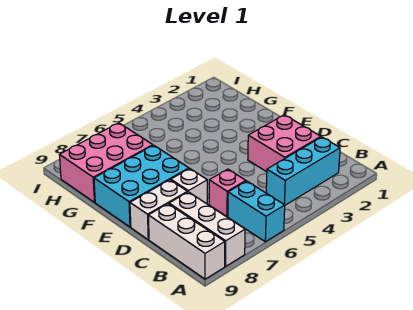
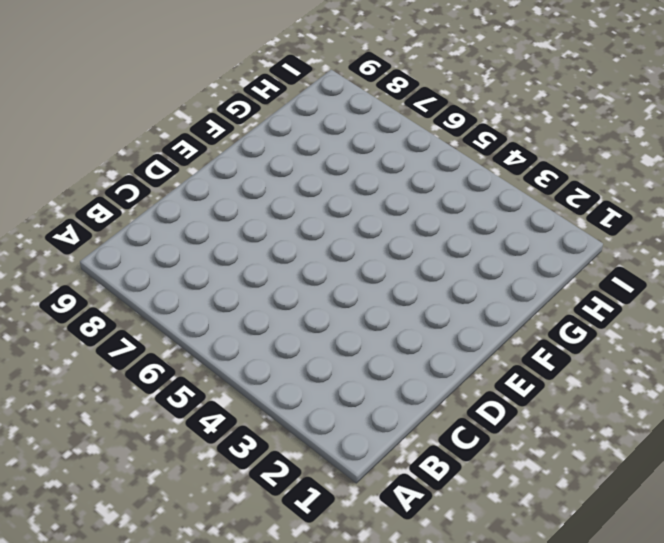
none -> cyan 1x2 brick [228,181,285,242]
none -> white 1x3 brick [169,192,245,266]

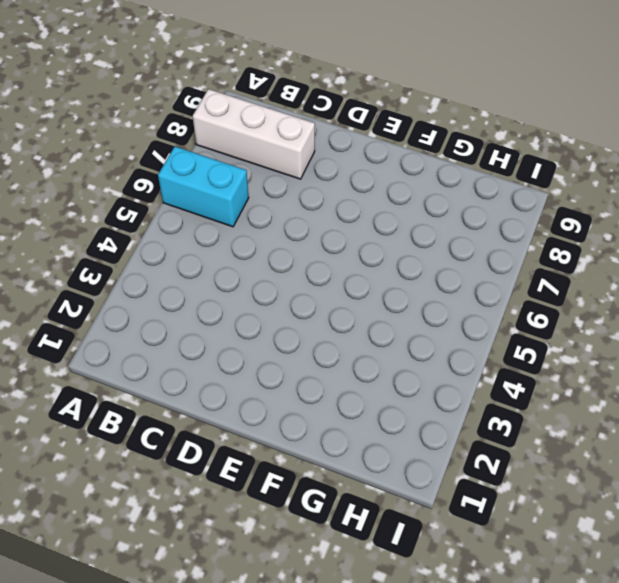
none -> white 1x3 brick [148,204,225,279]
none -> cyan 1x3 brick [266,137,340,205]

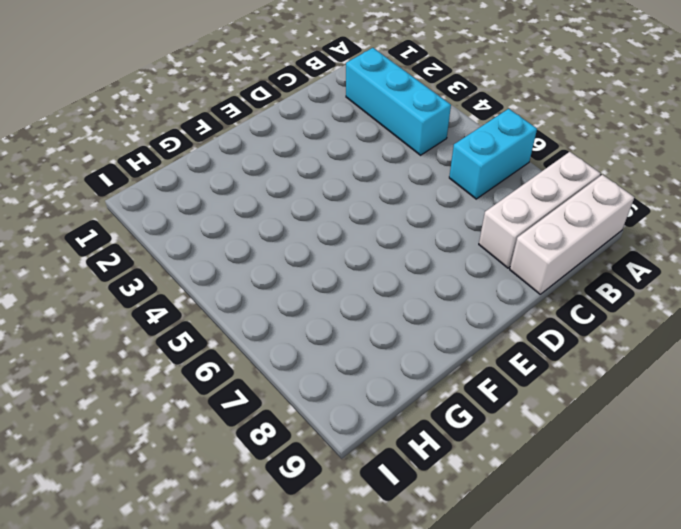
none -> pink 2x2 brick [248,115,321,172]
none -> pink 1x1 brick [209,169,246,216]

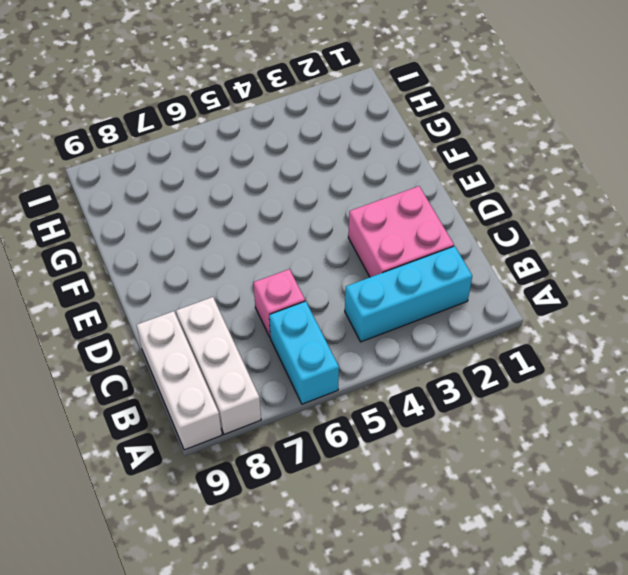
none -> white 1x1 brick [171,169,207,204]
none -> white 1x2 brick [130,180,187,240]

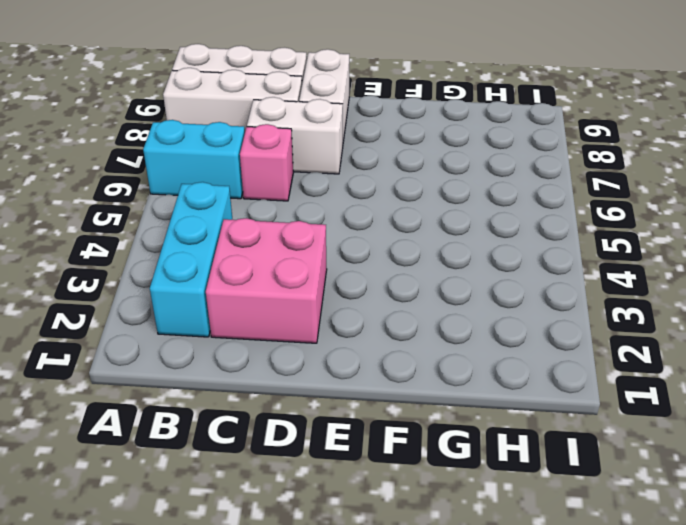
white 1x2 brick [247,97,343,174] -> white 1x1 brick [171,169,207,204]
none -> cyan 2x3 brick [94,145,189,227]
none -> pink 2x3 brick [59,123,153,202]

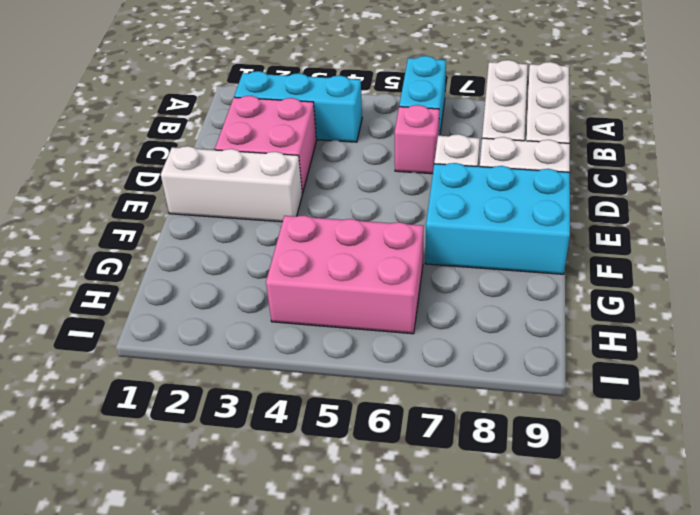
white 1x3 brick [161,146,302,222] -> none
pink 2x3 brick [266,216,424,334] -> pink 2x3 brick moved to [59,123,153,202]

